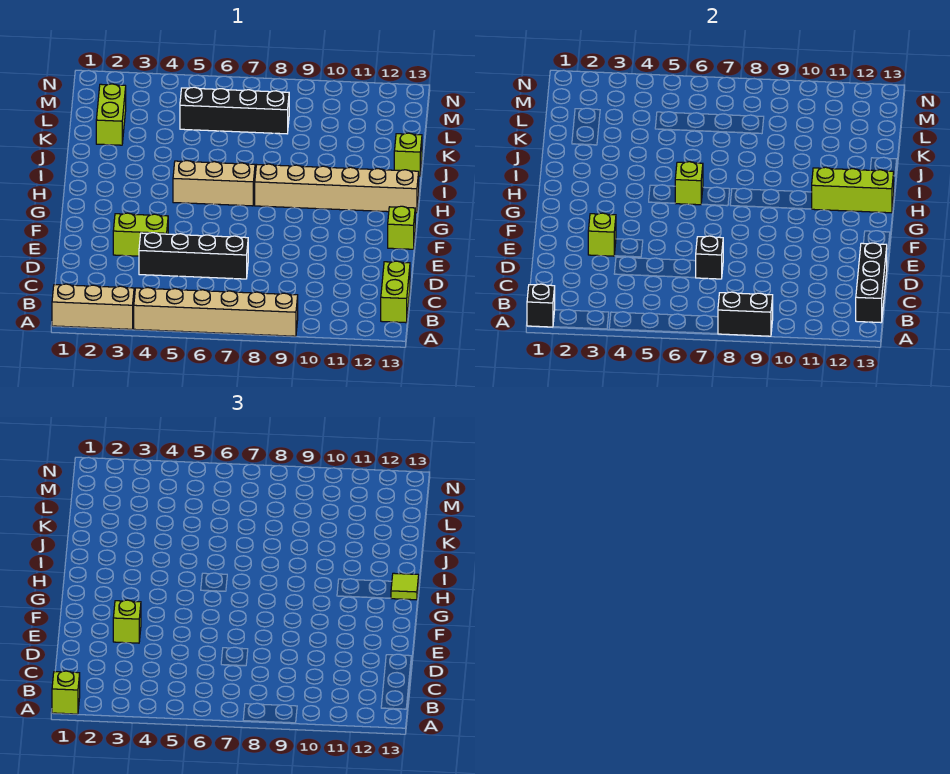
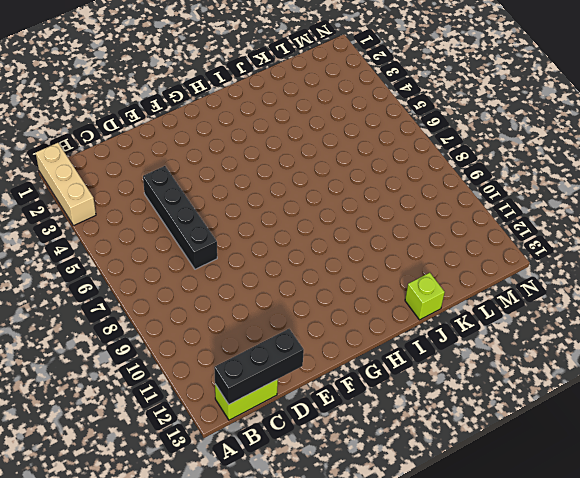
none -> tan 1x6 brick [134,288,298,336]
none -> lime 1x2 brick [113,213,168,256]
none -> lime 1x1 brick [388,206,415,249]

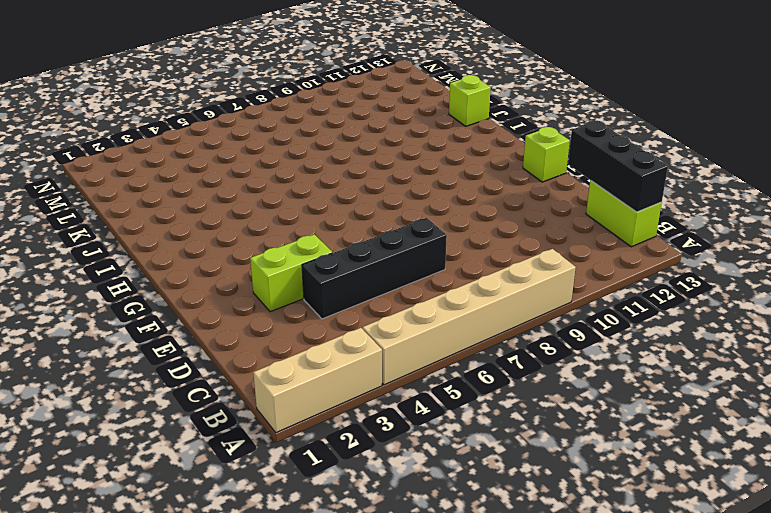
none -> tan 1x3 brick [173,161,255,206]
none -> tan 1x6 brick [255,164,419,213]
none -> lime 1x2 brick [96,84,126,145]

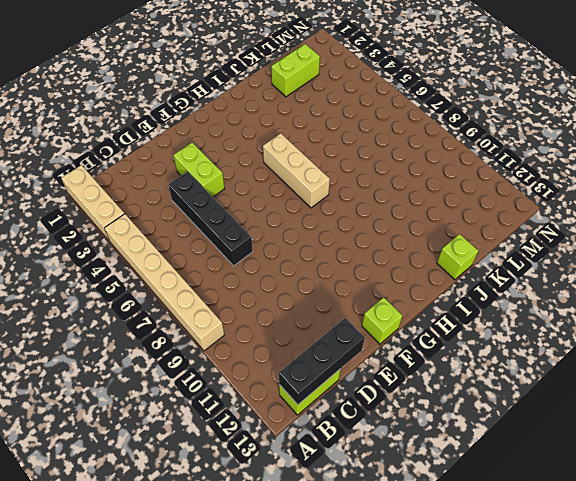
none -> tan 1x6 brick [255,164,419,213]
none -> black 1x4 brick [180,87,289,134]
none -> black 1x1 brick [527,284,555,327]

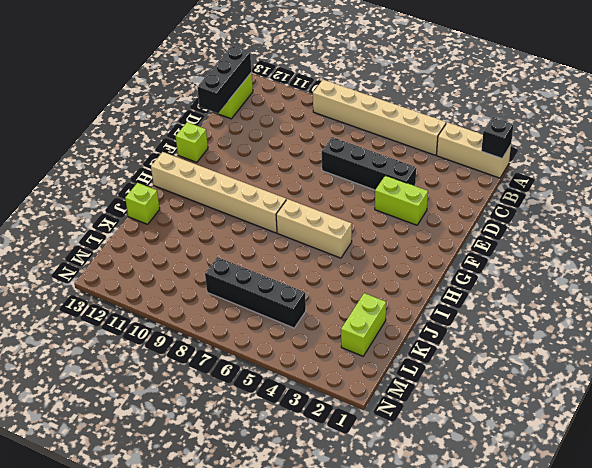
none -> black 1x2 brick [718,292,773,336]
none -> black 1x1 brick [695,236,723,279]
none -> lime 1x1 brick [588,213,616,256]

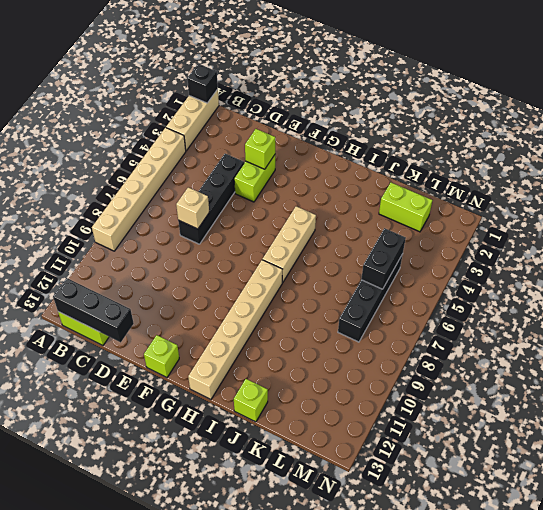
tan 1x1 brick [176,187,209,229] -> black 1x1 brick [695,236,723,279]
black 1x2 brick [361,228,406,289] -> black 1x2 brick moved to [718,292,773,336]
none -> lime 1x1 brick [675,162,703,205]
none -> lime 1x3 brick [812,167,894,213]
none -> lime 1x1 brick [52,671,80,714]

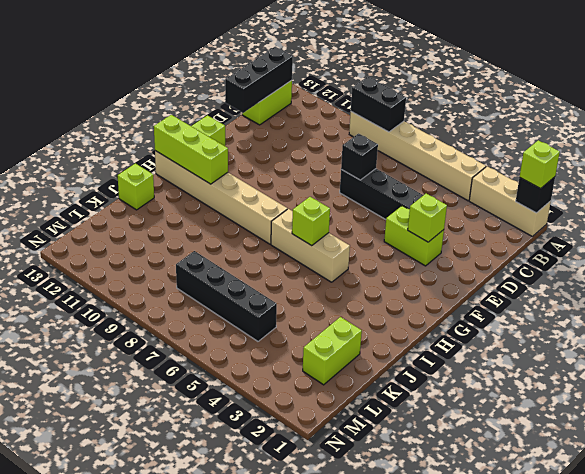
none -> lime 1x1 brick [113,600,141,643]
none -> lime 1x1 tile [391,573,419,600]

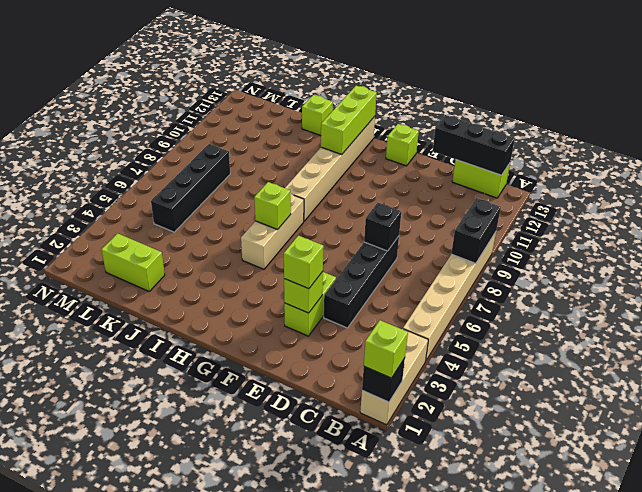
none -> lime 1x1 tile [391,573,419,600]

